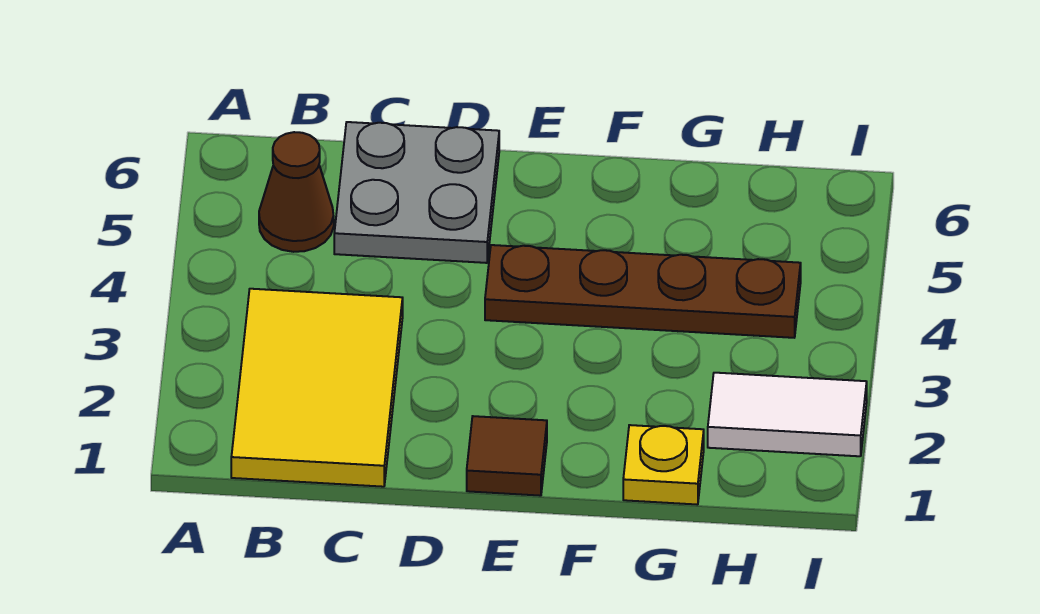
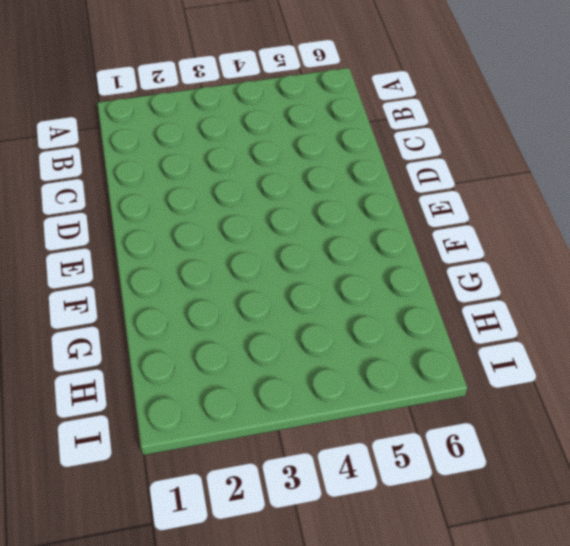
none -> yellow 2x3 tile [231,289,403,487]
none -> brown 1x1 cone [259,132,334,252]

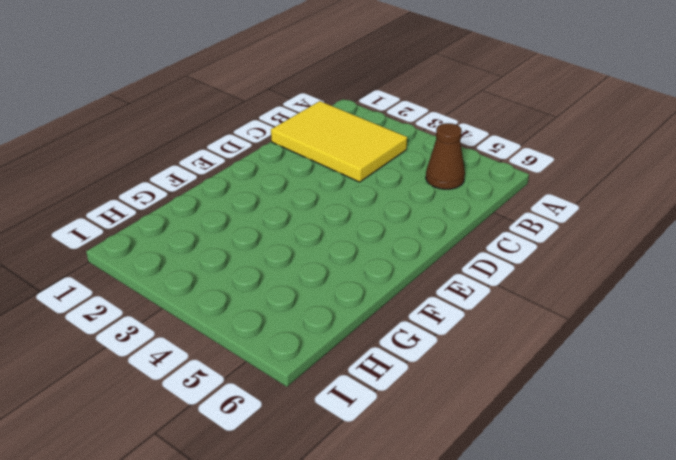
none -> grey 2x2 plate [334,122,499,263]
none -> brown 1x1 tile [467,416,547,496]

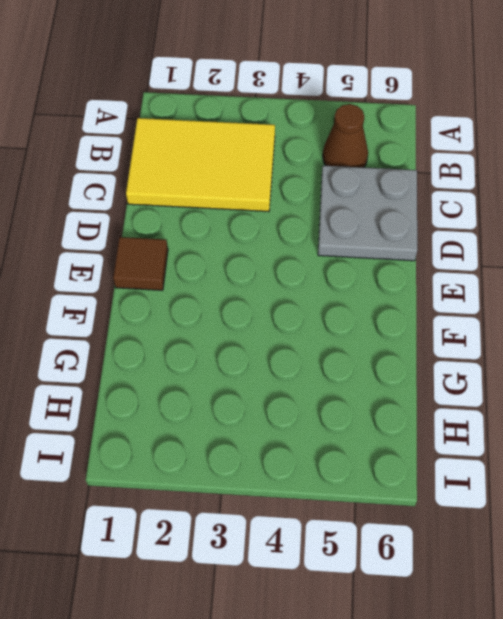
none -> brown 1x4 plate [485,245,801,338]
none -> yellow 1x1 plate [623,425,704,505]

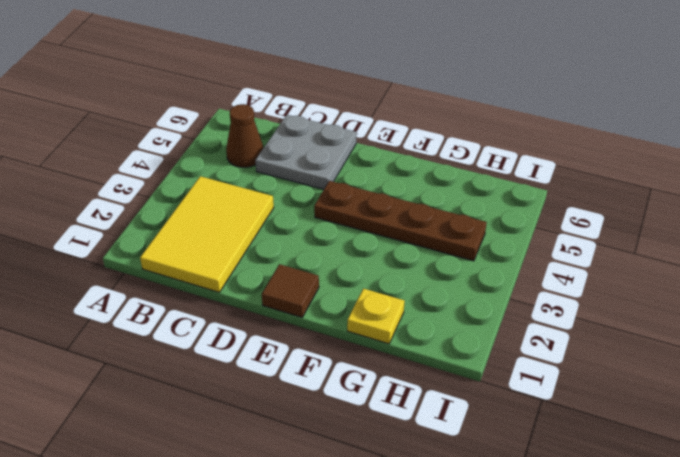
none -> white 1x2 tile [708,373,867,456]

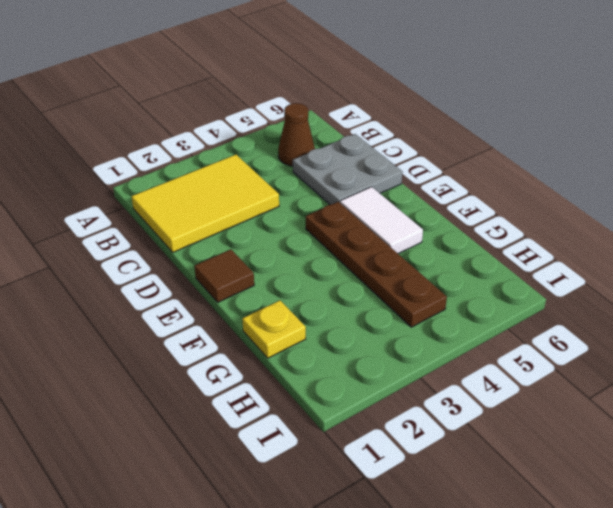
white 1x2 tile [340,187,423,254] -> white 1x2 tile moved to [708,373,867,456]

